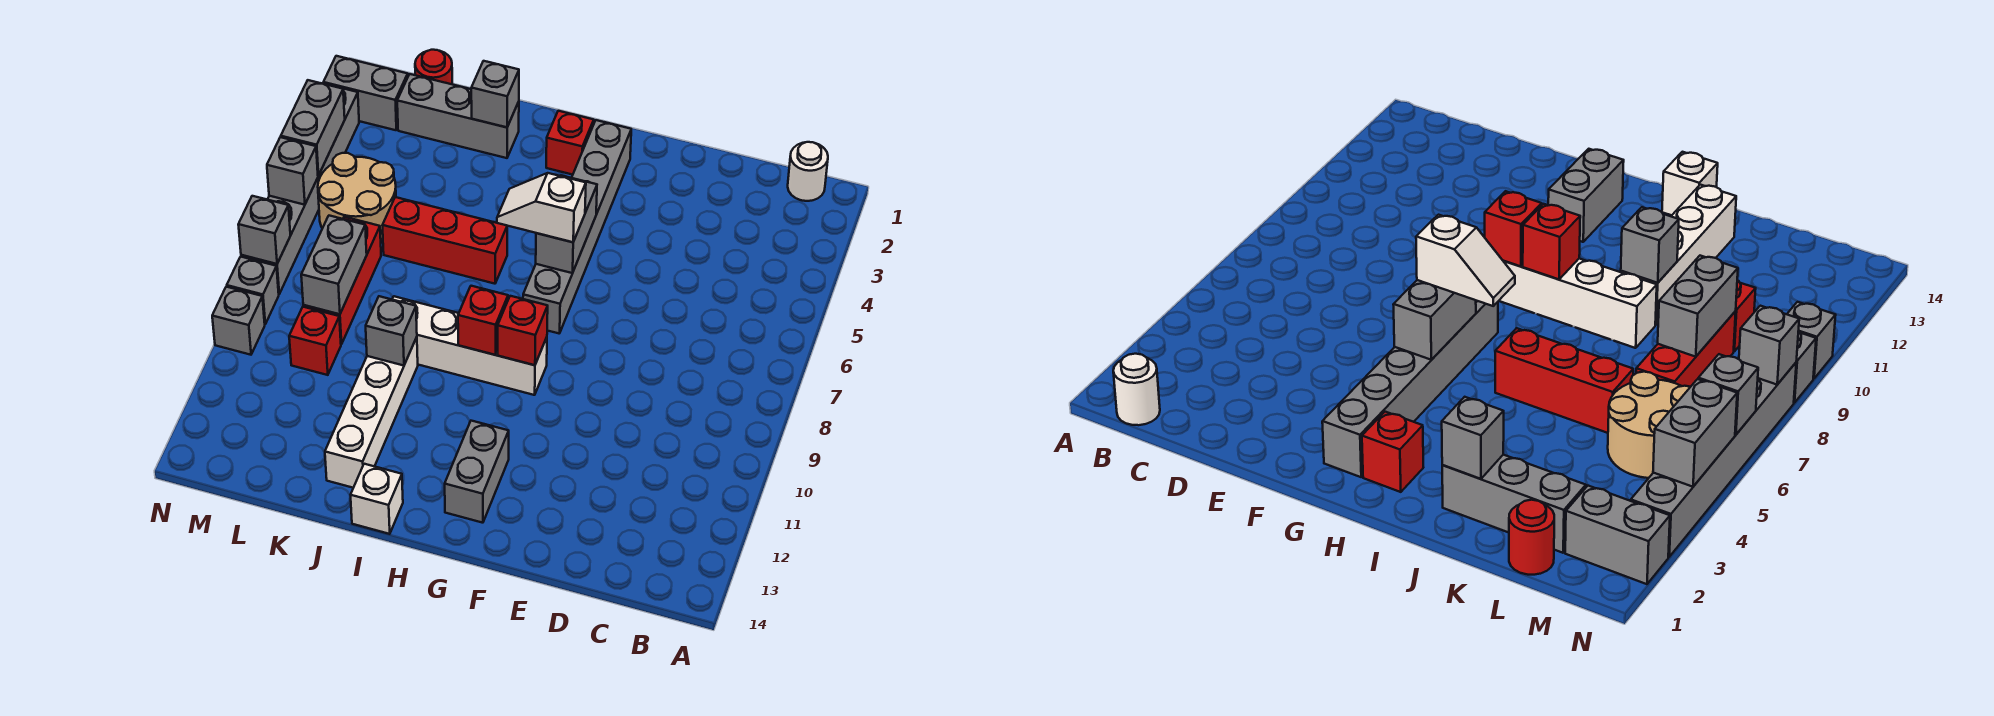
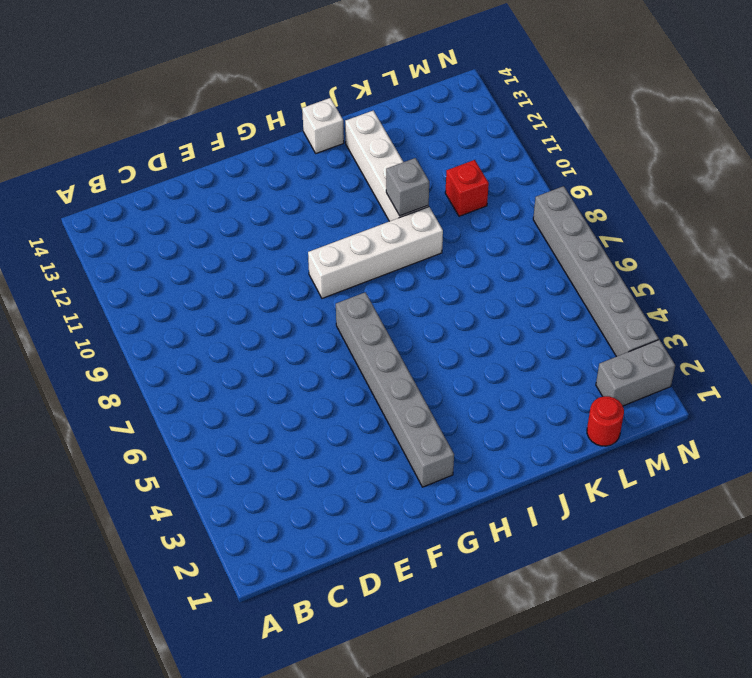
none -> white 1x1 round brick [788,142,828,201]
none -> grey 1x2 brick [445,421,509,523]
none -> red 1x1 brick [546,111,594,175]

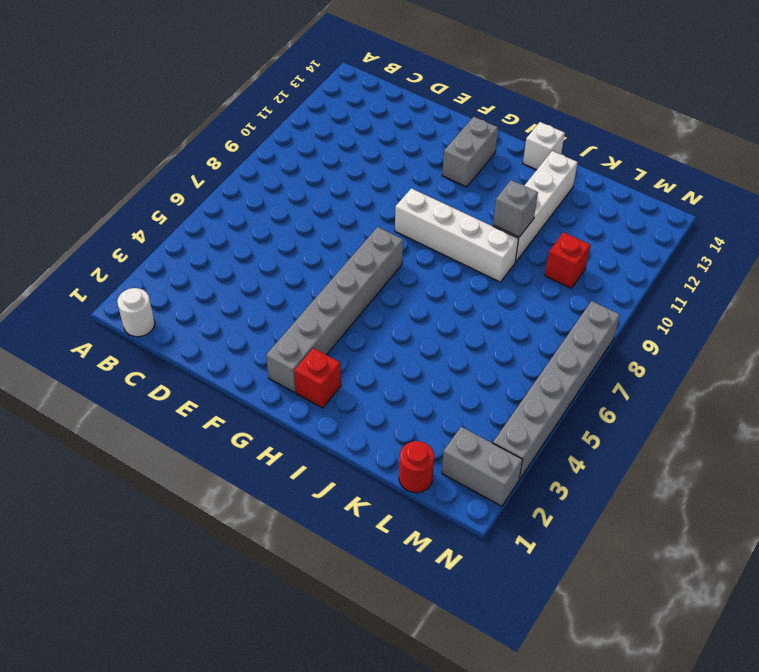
none -> red 1x3 brick [382,197,507,284]
none -> grey 1x3 brick [397,74,519,158]
none -> tan 2x2 round brick [318,153,396,240]

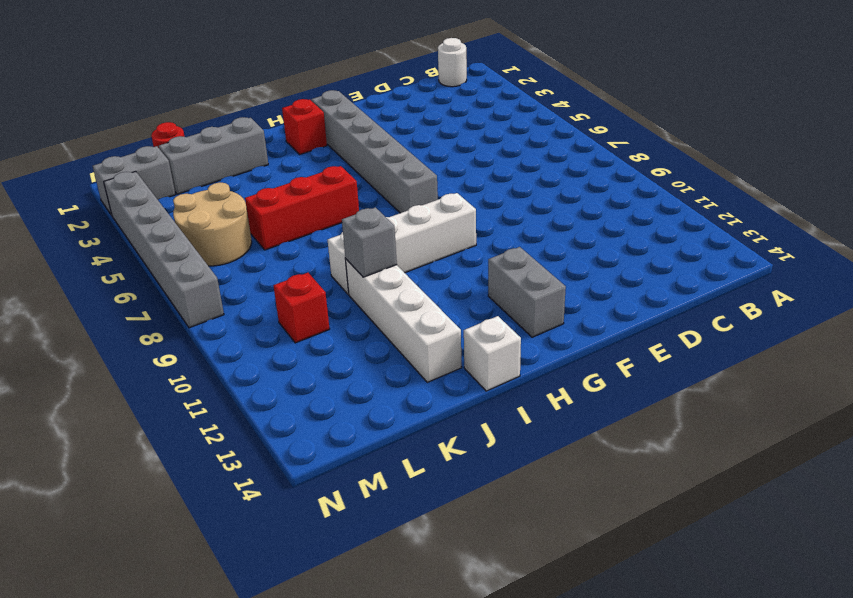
none -> red 1x3 brick [303,217,381,344]
none -> grey 1x1 brick [227,257,279,324]
none -> grey 1x1 brick [212,287,265,355]

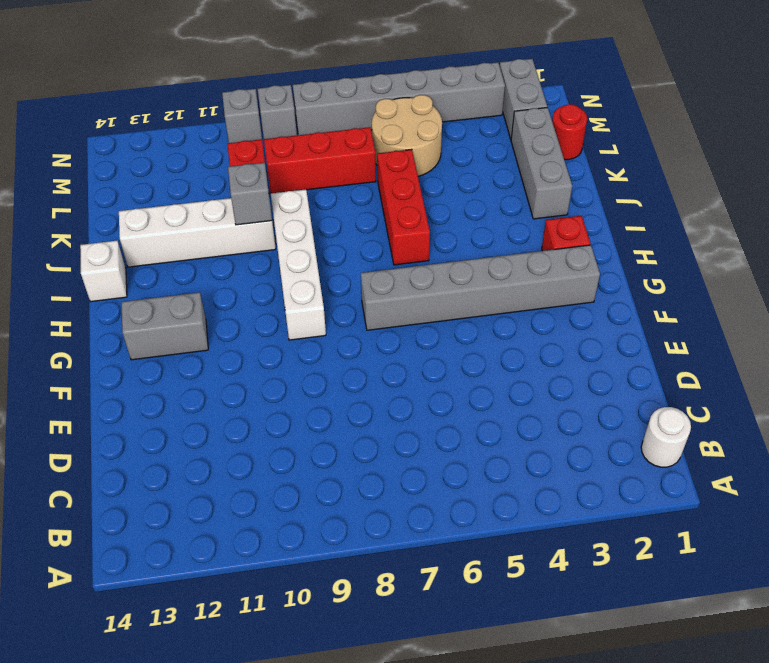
none -> grey 1x2 brick [536,175,597,273]
none -> red 1x1 brick [498,296,548,365]
none -> red 1x1 brick [458,286,508,355]

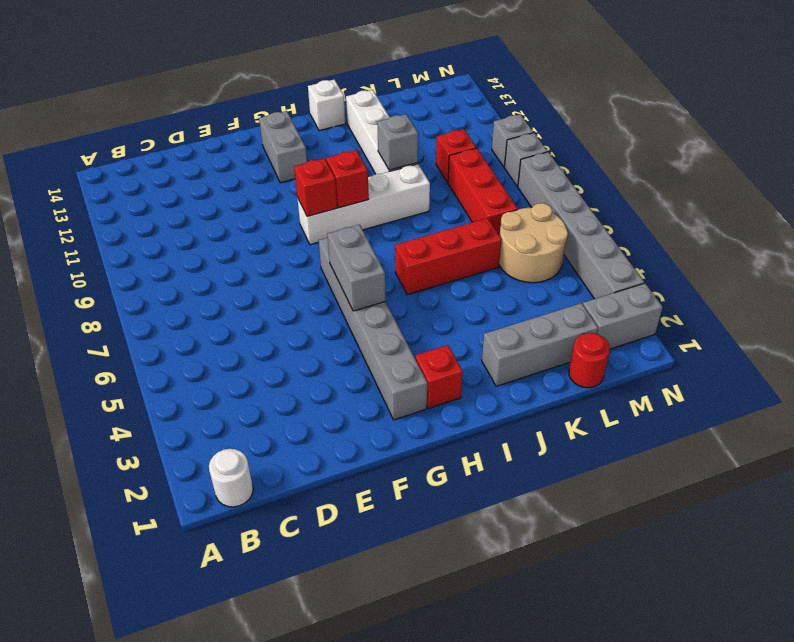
none -> grey 1x1 brick [471,61,519,127]
none -> grey 1x2 brick [301,216,367,314]
none -> grey 1x2 brick [281,80,345,176]

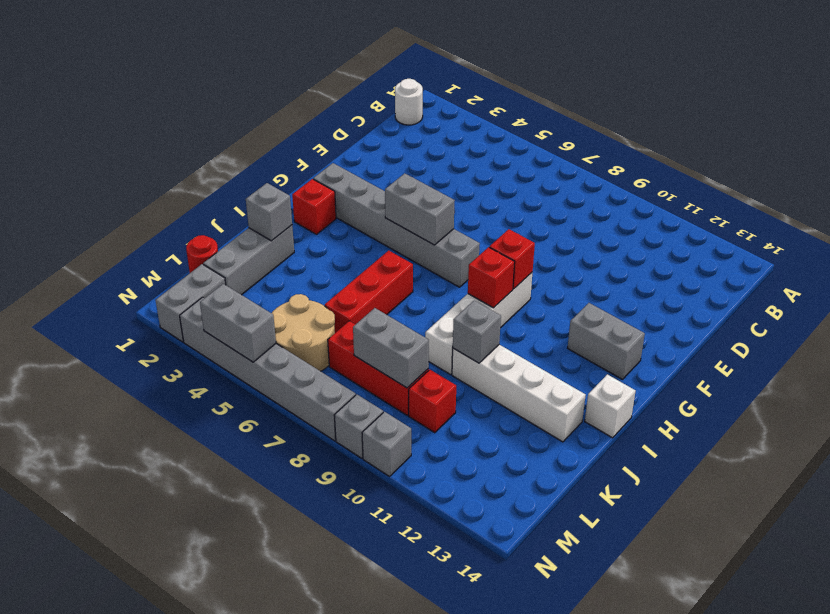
none -> grey 1x1 brick [267,137,318,205]
none -> grey 1x1 brick [238,196,290,264]
none -> white 1x2 slope [497,173,586,242]

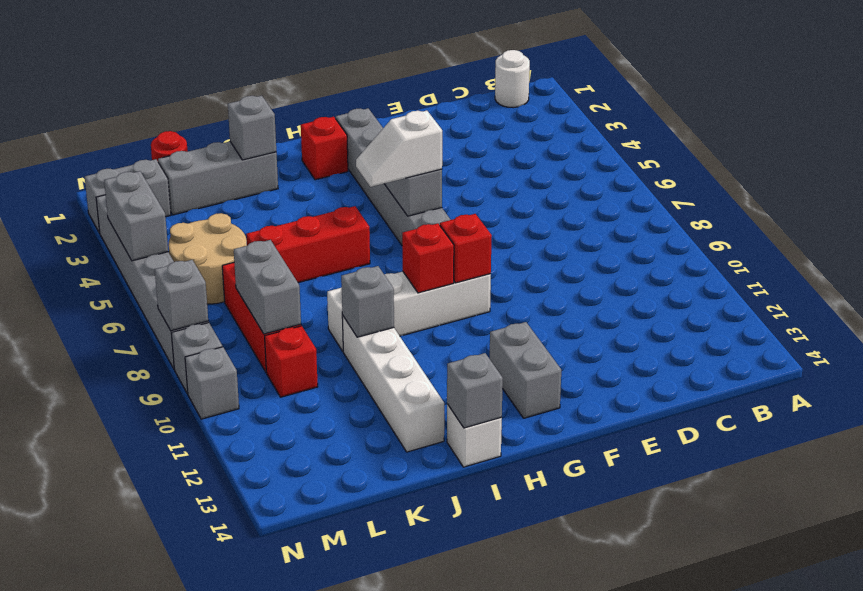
grey 1x1 brick [447,353,503,428] -> grey 1x1 brick moved to [267,137,318,205]

